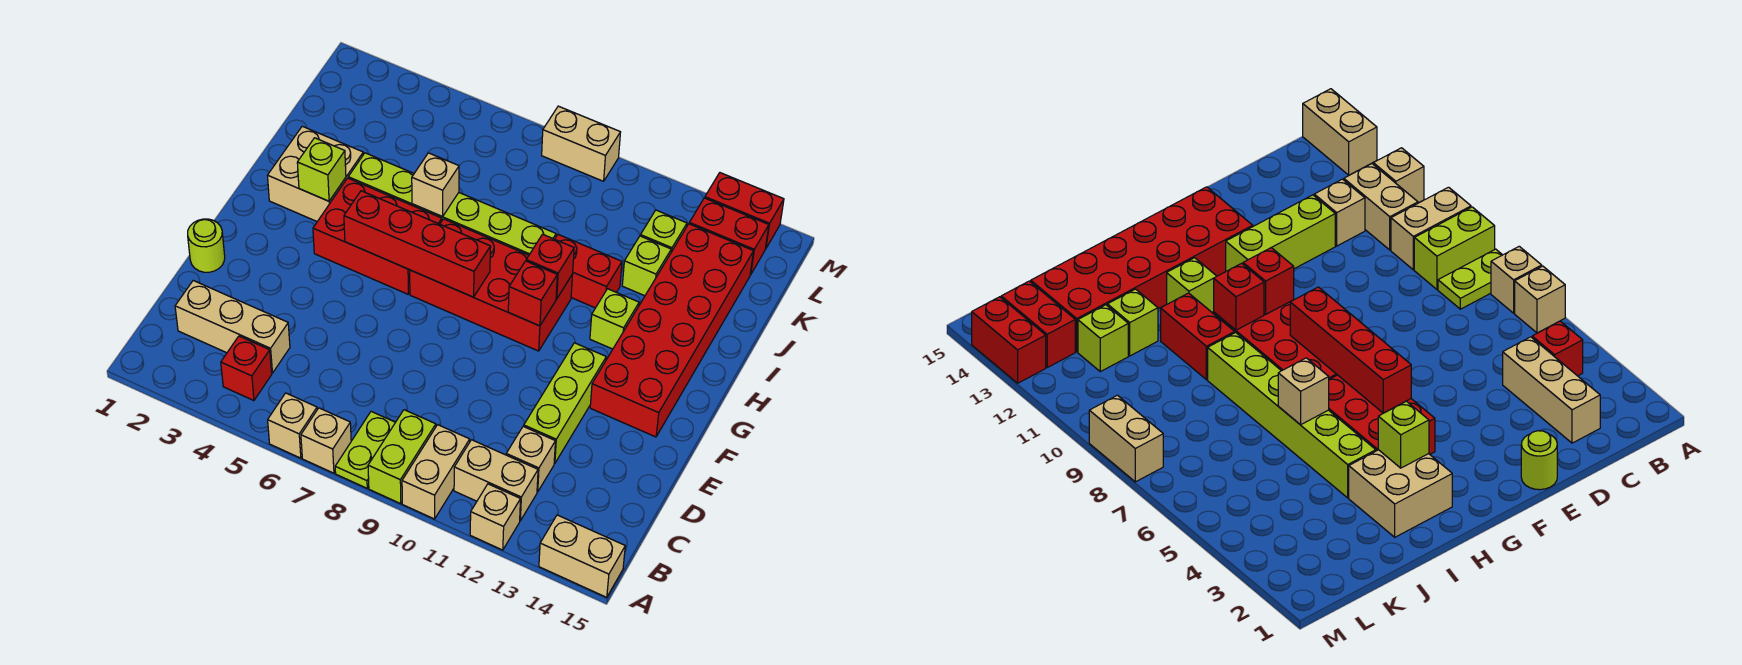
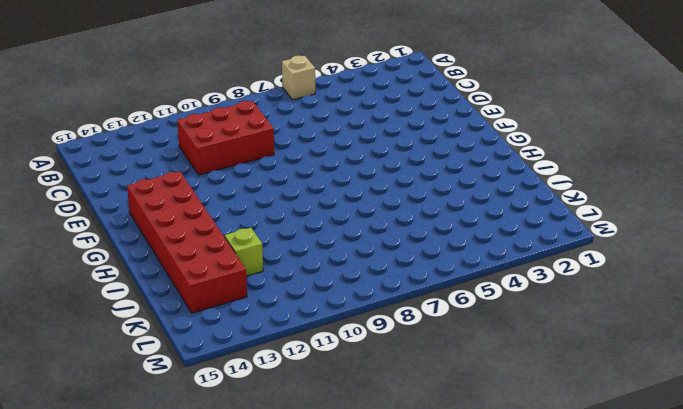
red 2x3 brick [177,101,274,175] -> red 2x3 brick moved to [313,178,442,294]
none -> tan 1x1 brick [301,408,351,473]
none -> lime 1x2 plate [335,412,395,488]
none -> lime 1x2 brick [368,410,436,504]
none -> tan 1x2 brick [402,425,470,519]

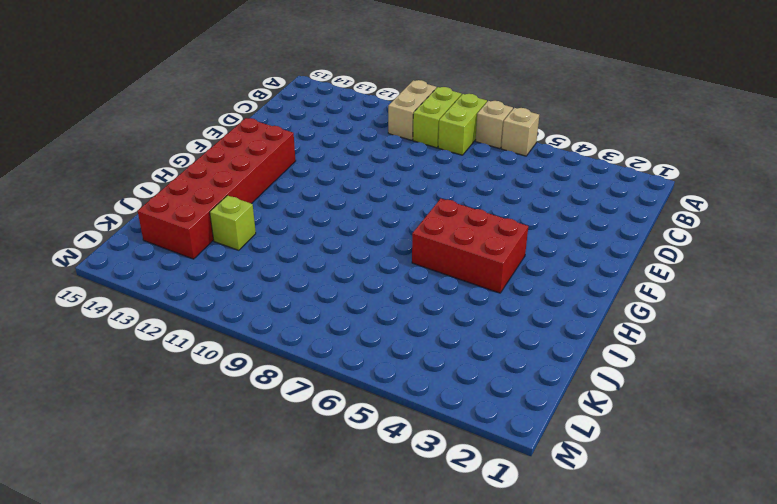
lime 1x2 brick [438,94,487,155] -> lime 1x2 plate [335,412,395,488]
none -> tan 1x1 brick [470,484,521,550]
none -> tan 1x2 brick [539,515,625,597]
none -> red 1x1 brick [221,336,272,401]
none -> tan 1x2 brick [454,440,538,521]

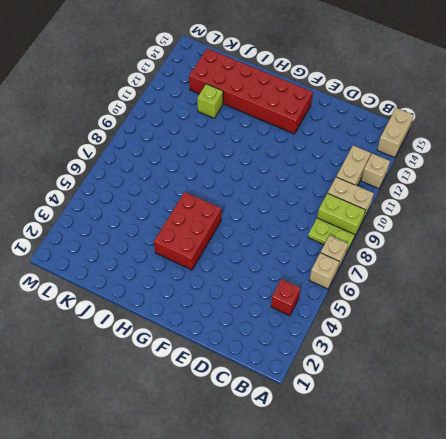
none -> tan 1x3 brick [175,281,290,373]
none -> tan 1x1 brick [506,426,555,492]
none -> lime 1x3 brick [524,343,606,463]
none -> lime 1x1 round brick [188,219,225,272]

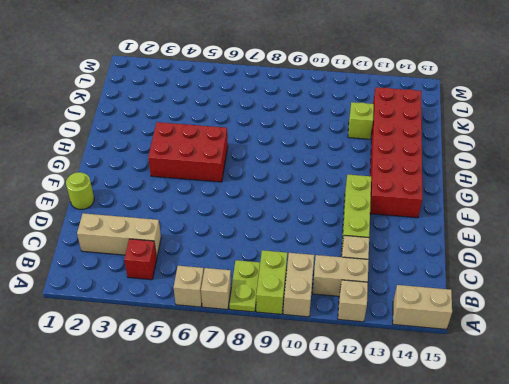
none -> red 2x4 brick [410,219,573,351]
none -> tan 2x2 brick [268,126,363,221]
none -> lime 1x1 brick [590,289,639,349]
none -> lime 1x6 brick [348,153,556,255]

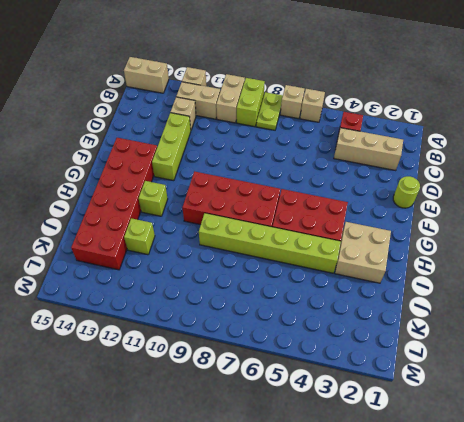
none -> red 1x2 brick [555,235,622,308]
none -> lime 1x1 brick [640,210,687,252]
none -> red 1x2 brick [689,198,769,275]
none -> tan 1x2 brick [542,106,621,181]

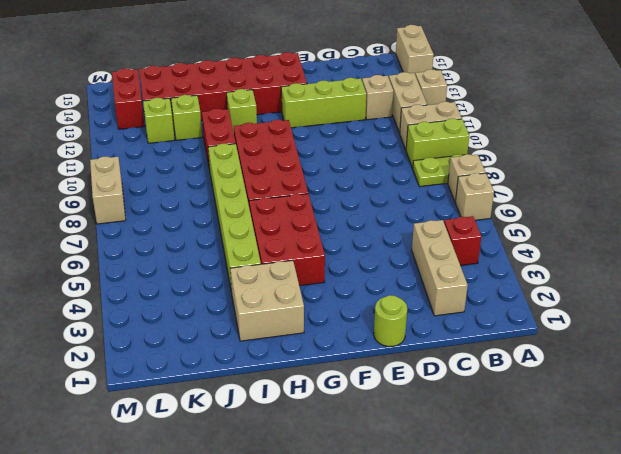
none -> red 1x2 brick [705,173,784,249]
none -> red 1x4 brick [344,191,491,297]
none -> red 1x1 brick [508,261,557,326]
none -> lime 1x1 brick [297,138,346,201]

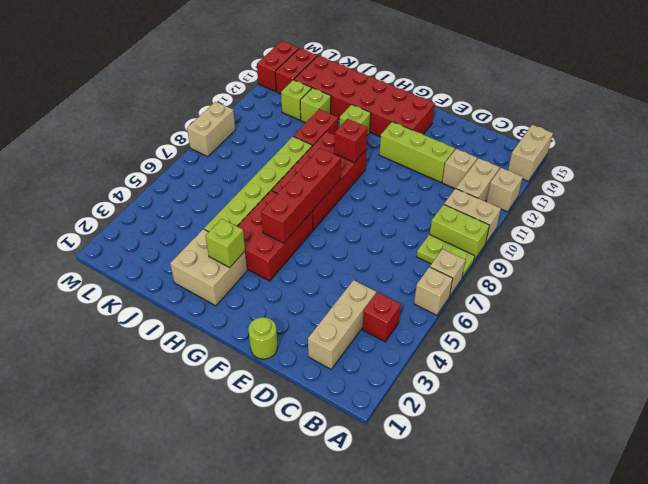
none -> red 1x1 brick [526,234,574,299]
none -> tan 1x1 brick [412,153,459,216]

